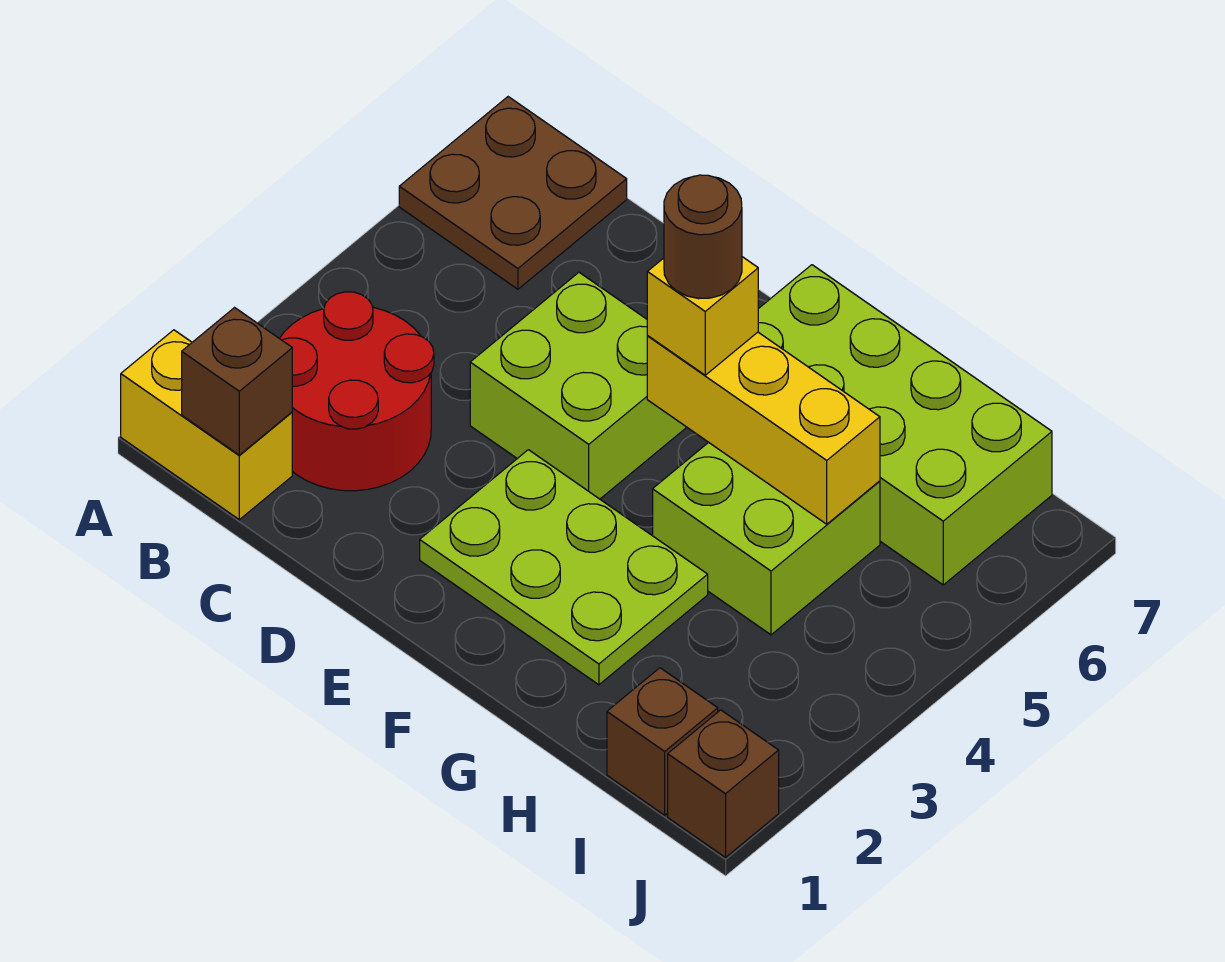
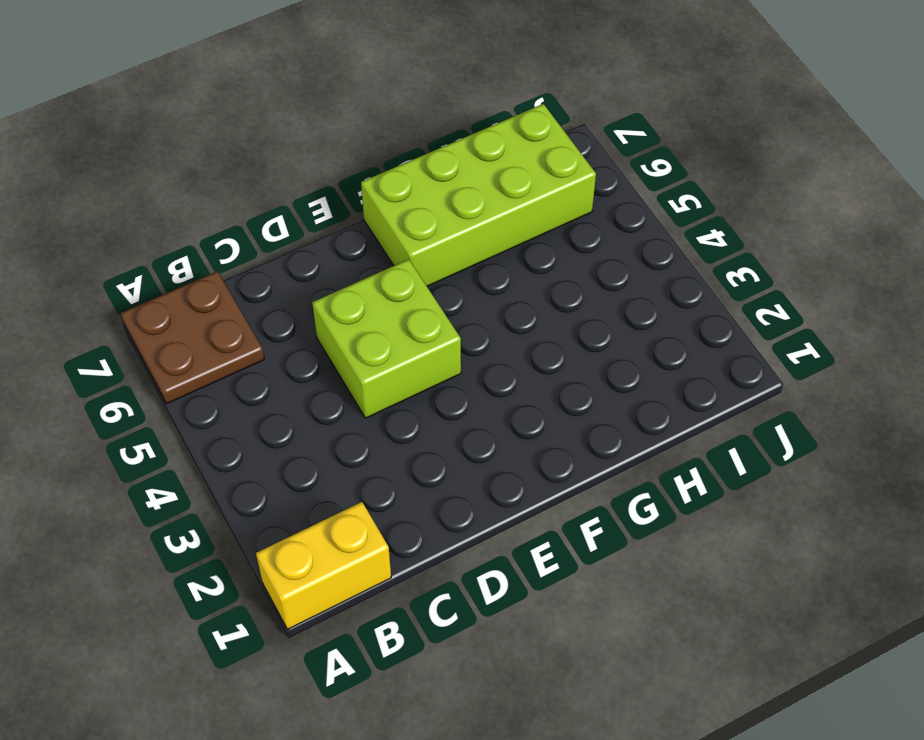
none -> red 2x2 round brick [279,292,434,491]
none -> lime 2x3 plate [420,450,708,685]
none -> lime 2x2 brick [653,442,880,635]

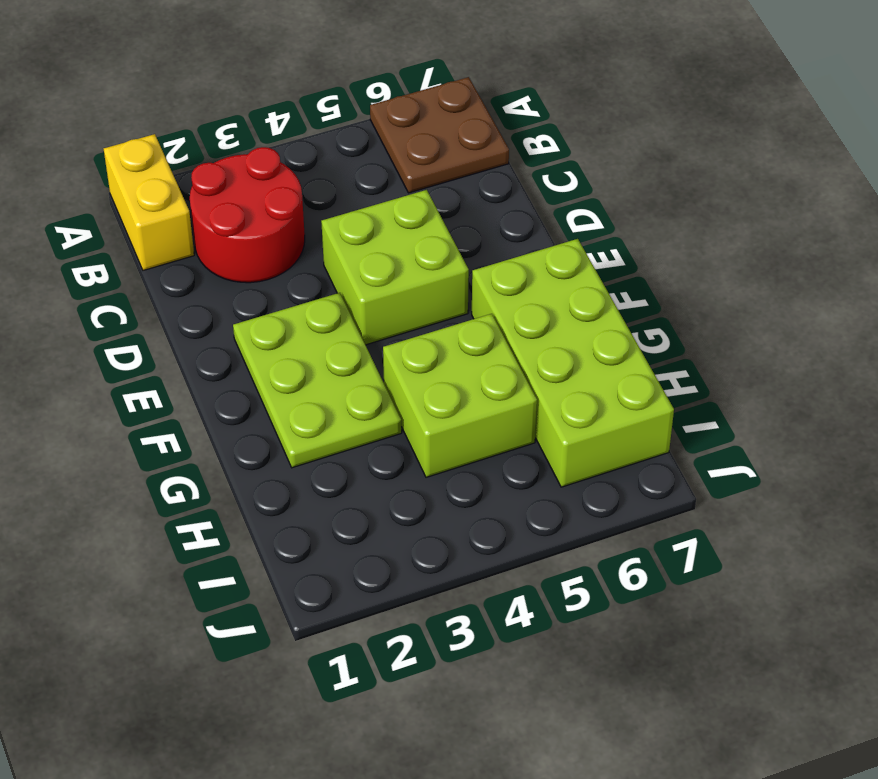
none -> brown 1x1 brick [607,668,718,815]
none -> brown 1x1 brick [668,710,779,858]
none -> brown 1x1 brick [182,308,292,455]

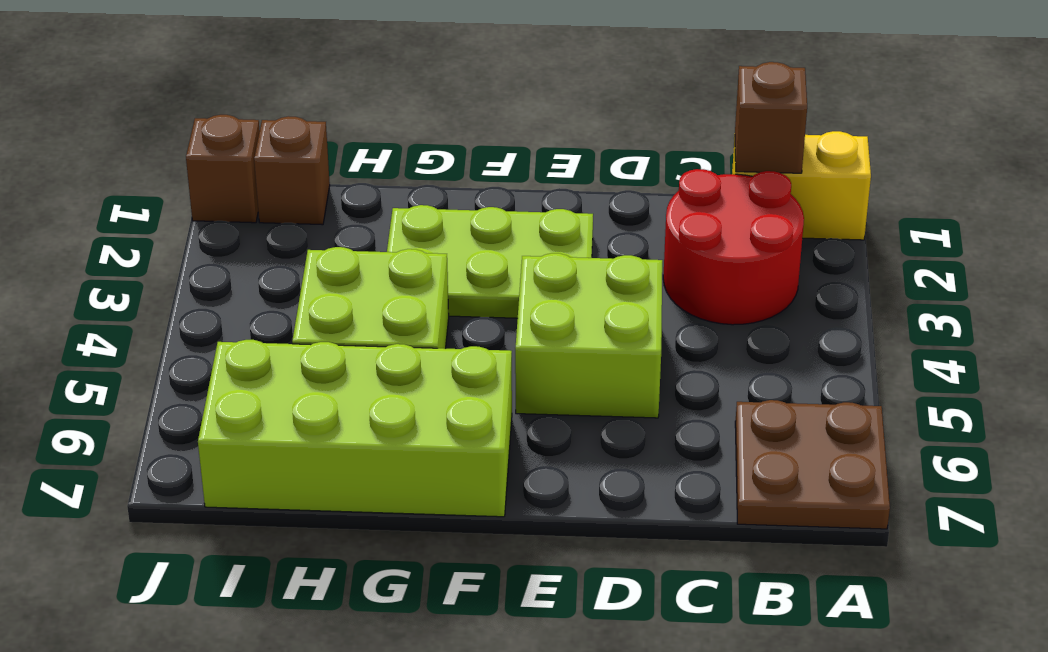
none -> yellow 1x3 brick [647,332,880,524]
none -> yellow 1x1 brick [647,257,758,375]
none -> brown 1x1 round brick [664,175,742,299]

